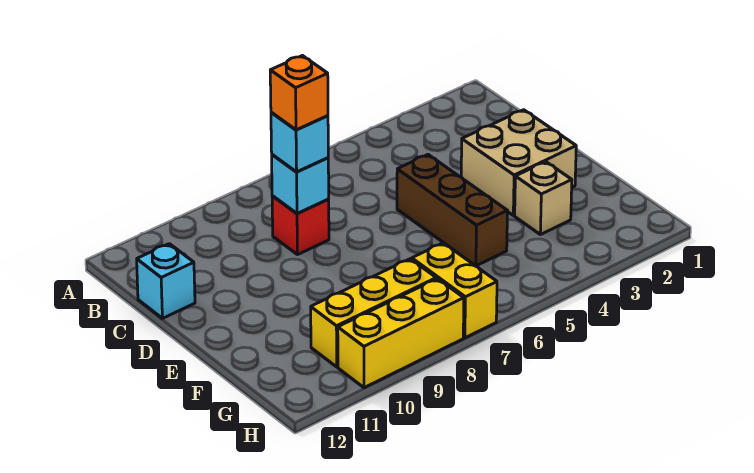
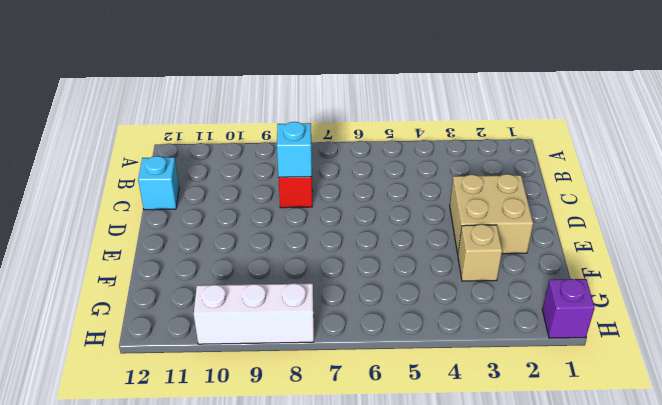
purple 1x1 brick [542,279,595,338] -> none
white 1x3 brick [194,283,314,344] -> yellow 1x3 brick [338,279,464,388]
none -> brown 1x3 brick [397,155,507,266]
none -> yellow 1x2 brick [412,243,497,338]

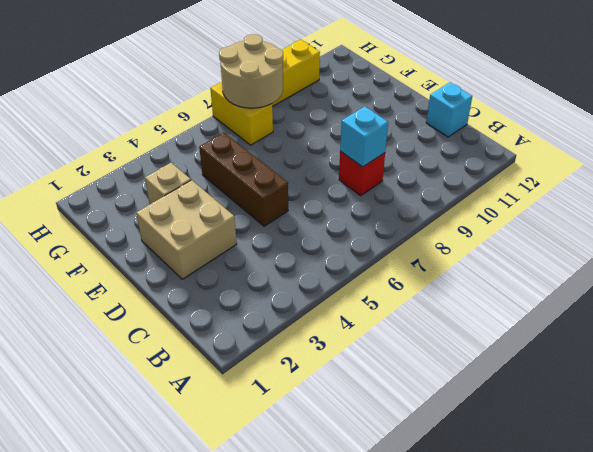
tan 2x2 round brick [219,34,283,108] -> none
none -> yellow 1x3 brick [311,259,436,367]
none -> cyan 1x1 brick [271,112,328,172]

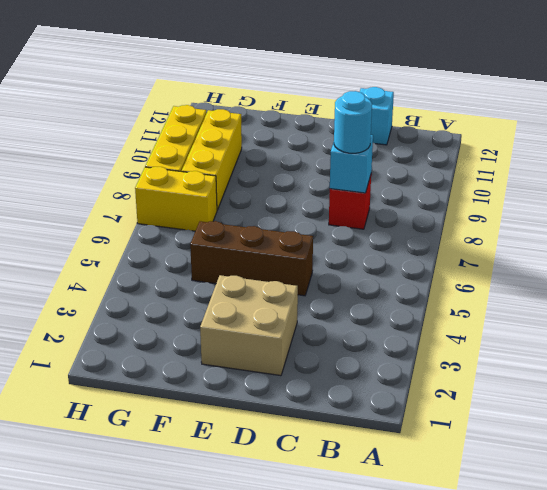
cyan 1x1 round brick [334,91,372,153] -> cyan 1x1 brick [271,112,328,172]
none -> tan 1x1 brick [515,162,572,235]
none -> orange 1x1 brick [270,56,328,130]

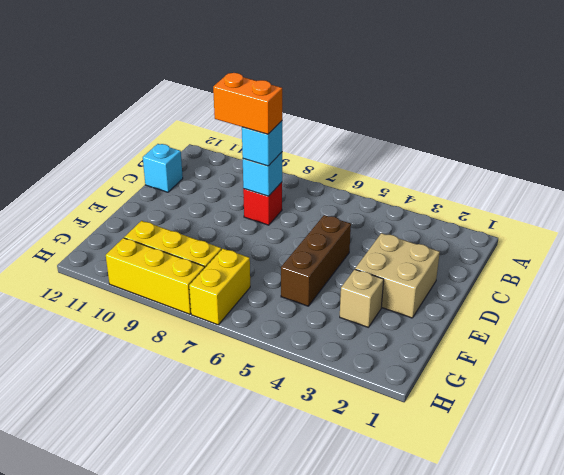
orange 1x2 brick [213,73,282,134] -> orange 1x1 brick [270,56,328,130]

